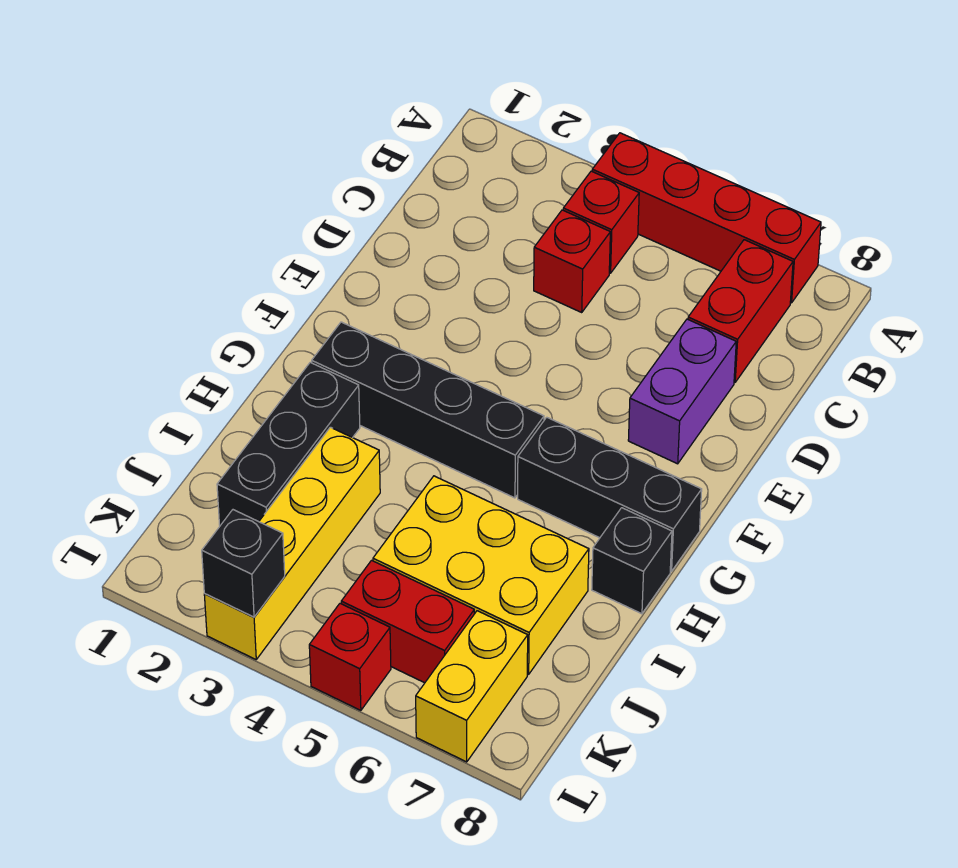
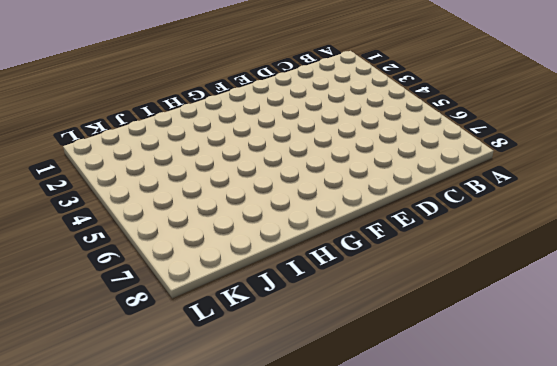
none -> red 1x4 brick [592,133,821,303]
none -> red 1x1 brick [563,171,639,273]
none -> red 1x2 brick [688,240,793,382]

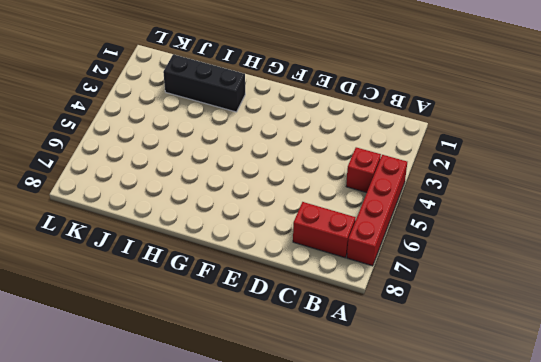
none -> red 1x1 brick [534,210,610,312]
none -> purple 1x2 brick [628,319,736,464]
none -> black 1x4 brick [312,322,544,498]

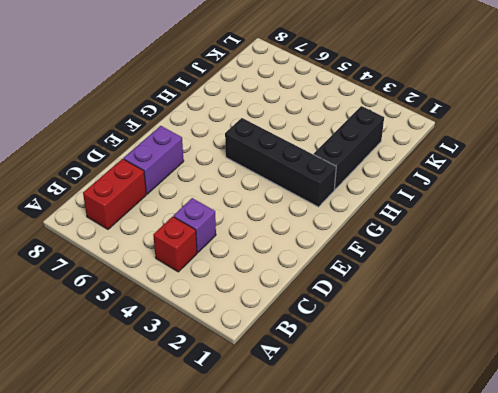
purple 1x1 brick [174,198,216,253] -> red 1x1 brick [534,210,610,312]
none -> red 1x4 brick [592,133,821,303]
none -> black 1x3 brick [518,417,702,571]
none -> black 1x1 brick [592,508,672,614]

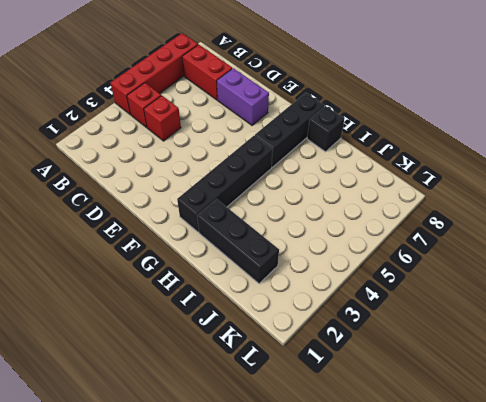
none -> yellow 1x4 brick [204,427,380,659]
none -> yellow 2x3 brick [373,476,589,674]
none -> red 1x2 brick [341,560,474,683]

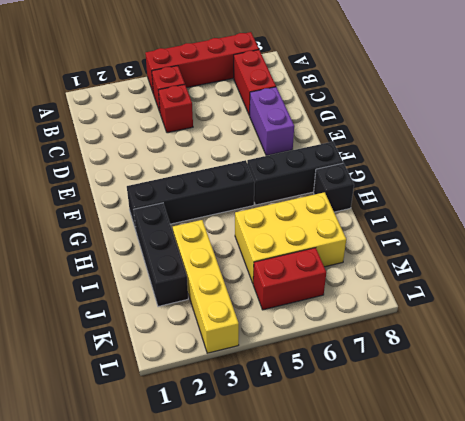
none -> yellow 1x2 brick [416,611,528,762]
none -> red 1x1 brick [309,604,391,710]
none -> black 1x1 brick [202,510,285,617]

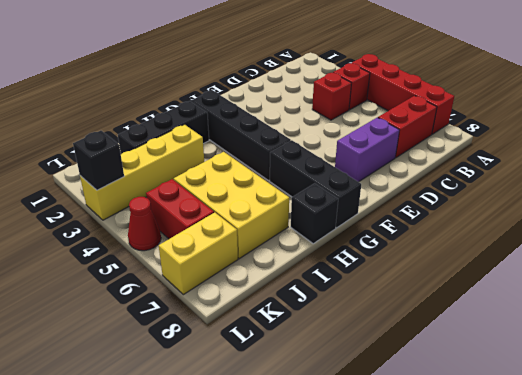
red 1x1 cone [128,197,161,251] -> red 1x1 brick [309,604,391,710]

